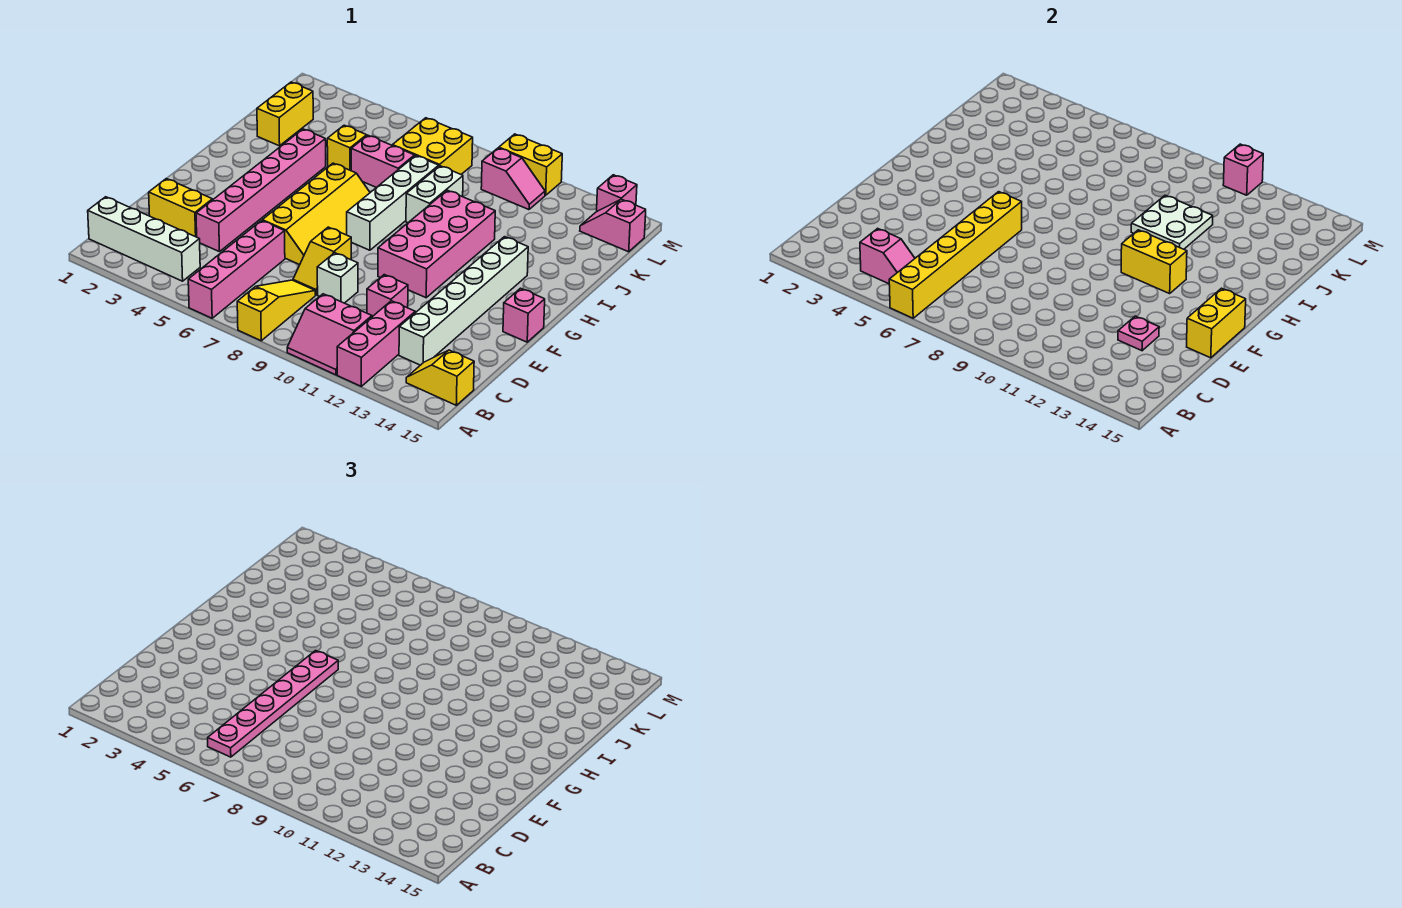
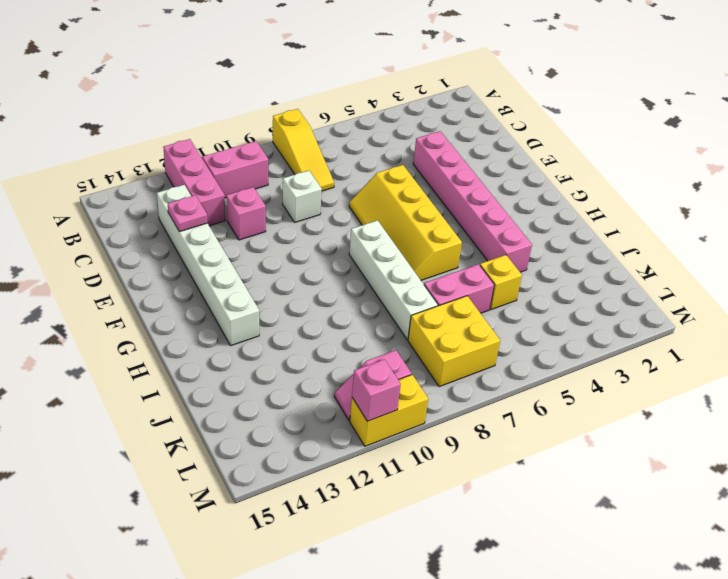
none -> pink 1x4 brick [188,221,285,318]
none -> white 1x4 brick [88,197,200,281]
none -> yellow 1x2 slope [406,350,474,405]
none -> yellow 1x2 brick [149,179,212,237]

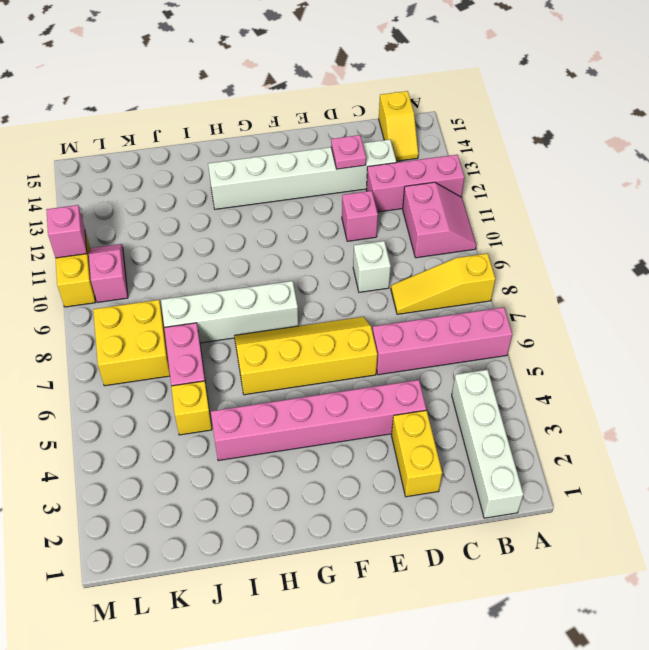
none -> yellow 1x2 slope [293,227,351,295]
none -> pink 2x4 brick [378,190,495,298]
none -> pink 1x1 brick [503,288,545,342]
none -> white 1x2 brick [406,166,463,223]

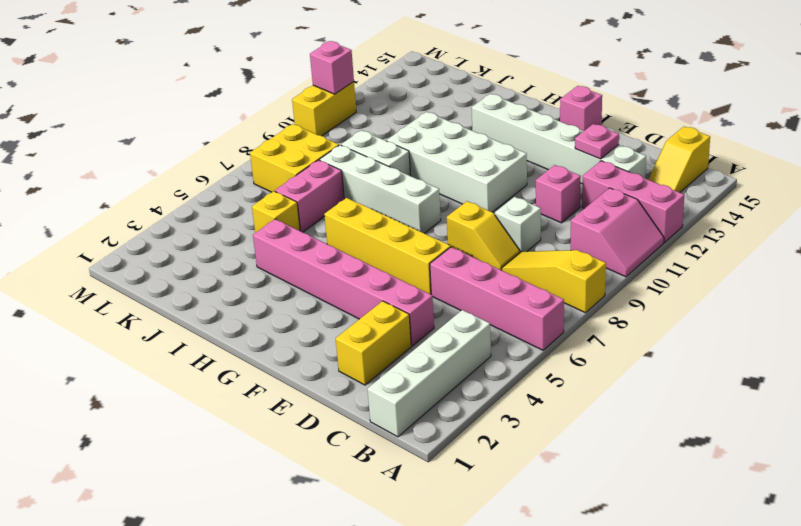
white 2x4 brick [387,112,527,212] -> pink 2x4 brick [378,190,495,298]
none -> yellow 1x2 brick [257,82,313,146]
none -> pink 1x2 slope [481,148,545,210]
none -> pink 1x2 slope [580,199,646,252]
none -> pink 1x1 brick [597,175,637,211]

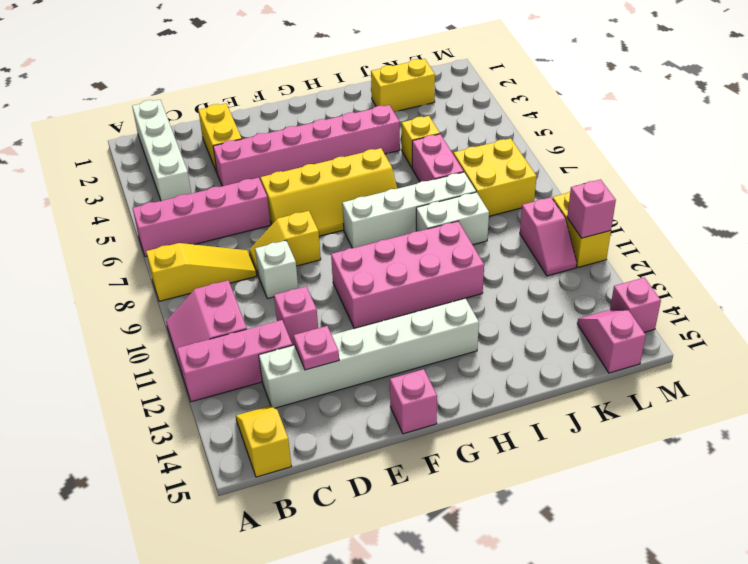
none -> yellow 1x6 brick [889,192,1022,318]
none -> pink 1x2 slope [860,228,915,284]
none -> yellow 1x2 brick [1187,288,1246,358]
none -> yellow 1x2 brick [1121,230,1187,294]

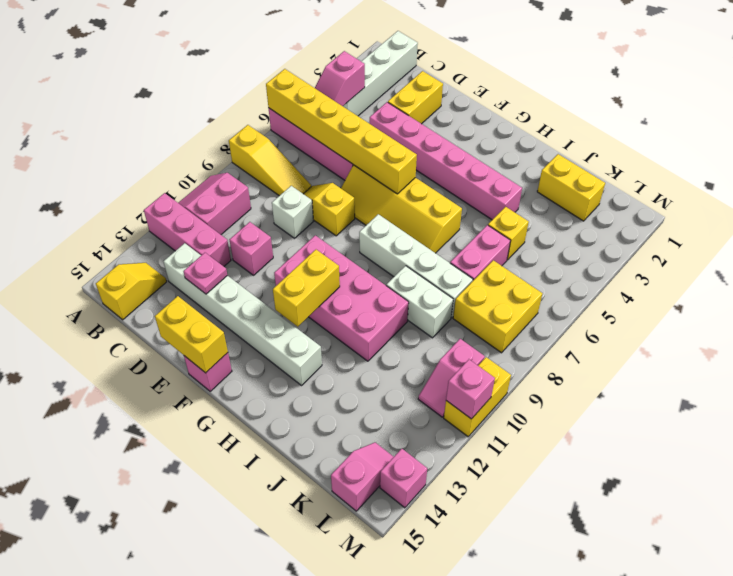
none -> white 2x2 plate [1131,195,1213,249]
none -> pink 1x6 plate [208,651,338,757]

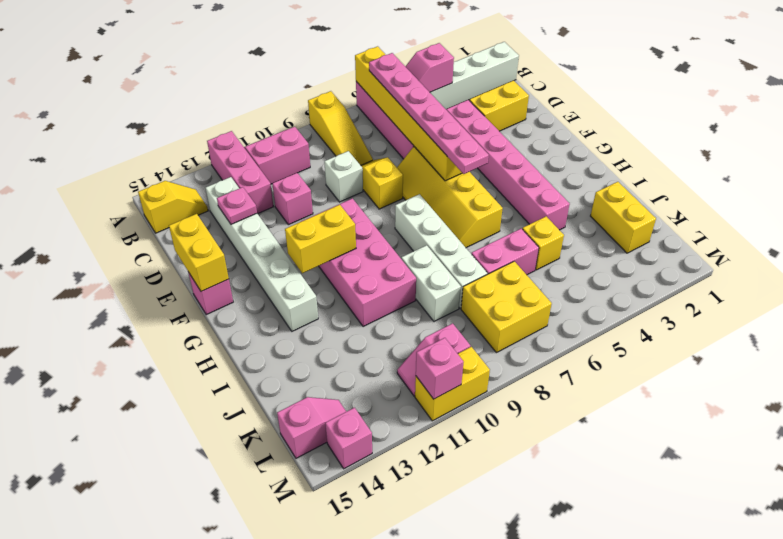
none -> white 2x2 plate [1131,195,1213,249]

